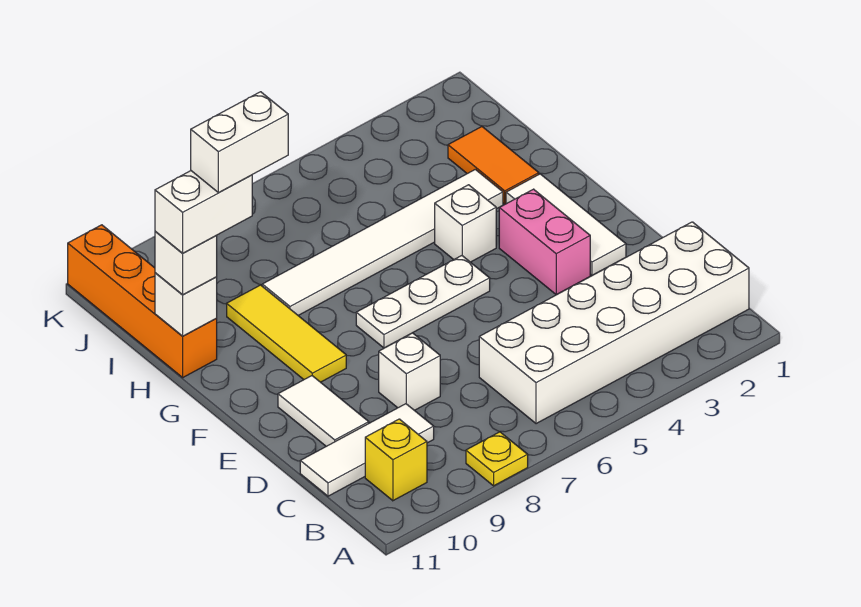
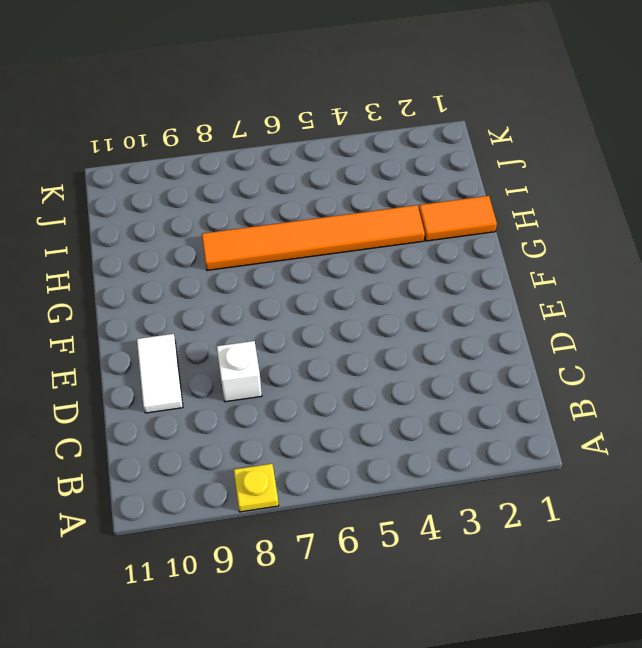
orange 1x2 tile [419,196,497,241] -> orange 1x2 tile turned to [448,127,539,204]
orange 1x6 tile [202,205,425,270] -> white 1x6 tile [262,169,503,315]
none -> white 2x6 brick [479,222,749,424]
none -> yellow 1x1 brick [365,419,427,501]
none -> white 1x3 tile [300,404,434,496]

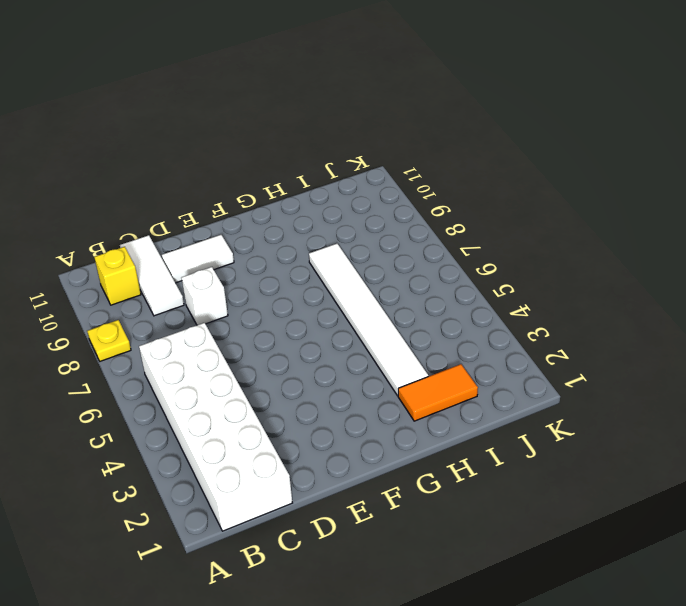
none -> white 1x3 tile [506,174,626,275]
none -> pink 1x2 brick [499,189,590,295]
none -> white 1x3 plate [356,256,490,348]

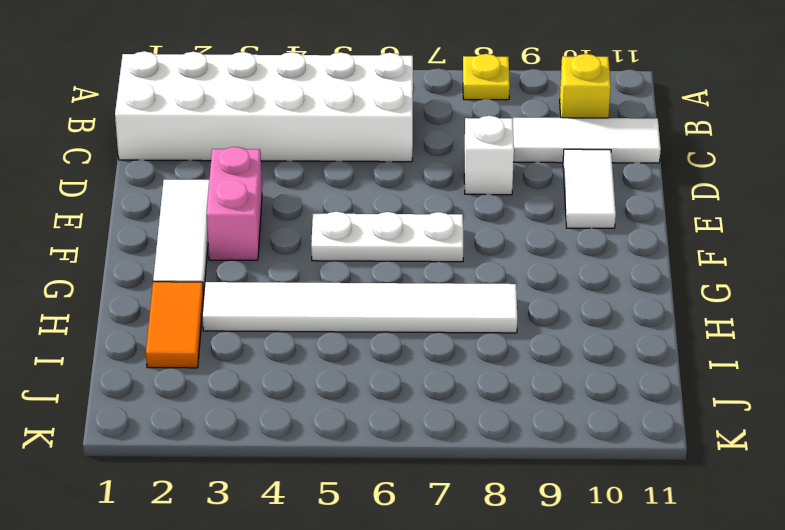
none -> yellow 1x3 tile [227,285,346,382]
none -> white 1x1 brick [435,185,496,262]
none -> orange 1x4 brick [68,225,217,377]

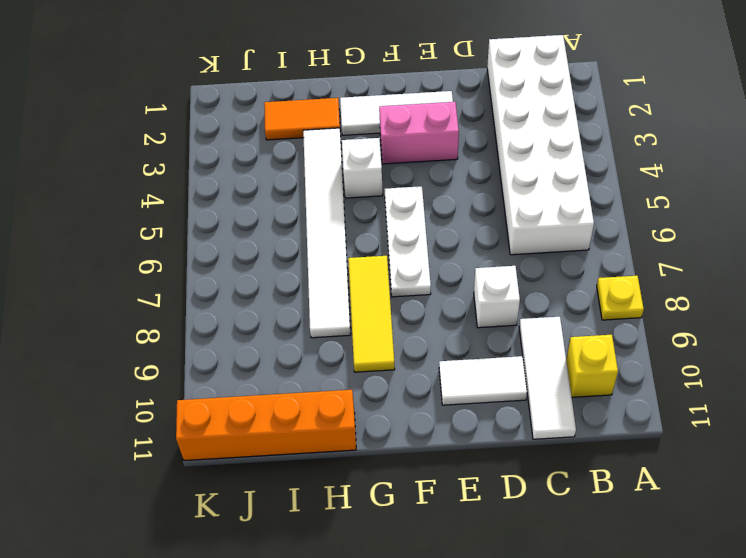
yellow 1x3 tile [348,256,395,372] -> yellow 1x3 tile turned to [227,285,346,382]
none -> white 1x1 brick [155,273,217,336]
none -> white 1x1 brick [155,231,217,295]
none -> white 1x2 brick [155,171,252,253]

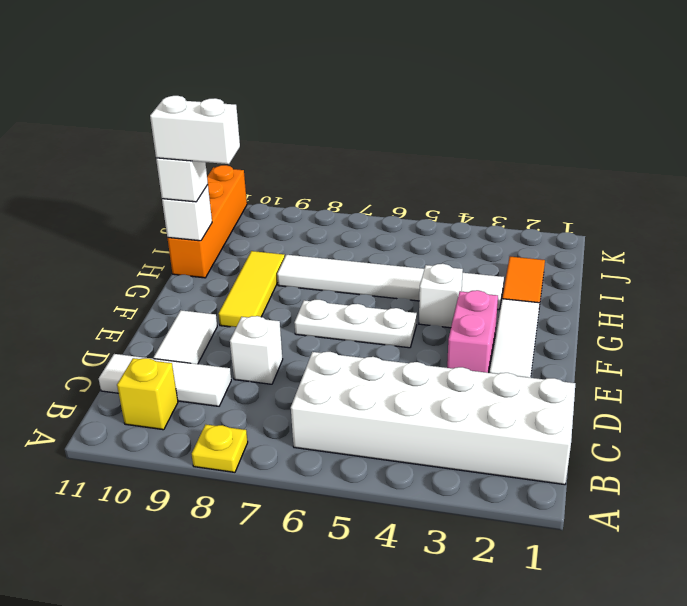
none -> white 1x2 brick [191,92,288,193]

